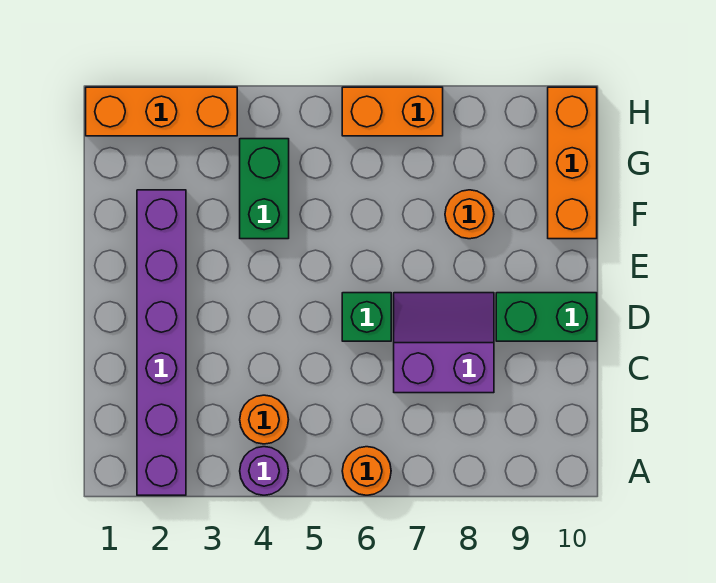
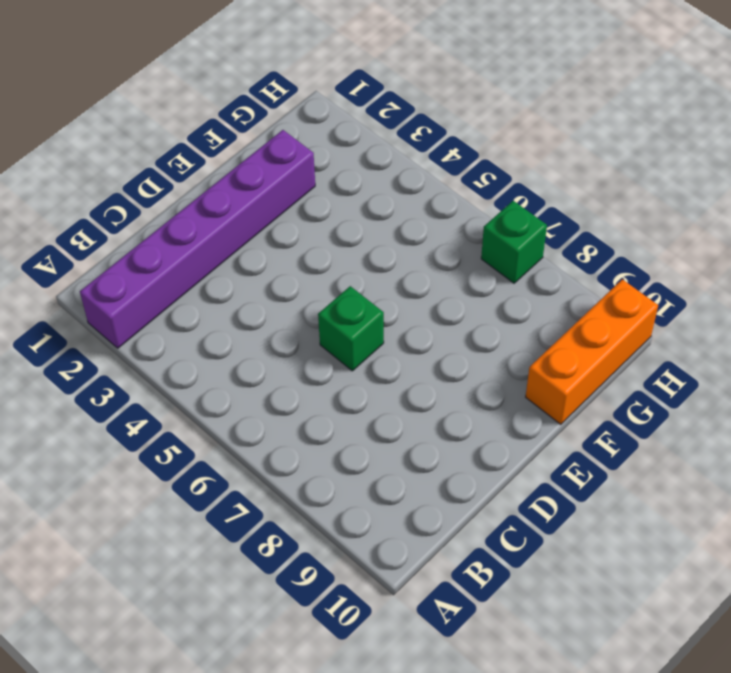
green 1x1 brick [481,201,547,283] -> orange 1x2 brick [342,87,443,136]
none -> purple 1x1 round brick [240,447,288,495]
none -> orange 1x1 round brick [342,447,391,495]
none -> orange 1x1 round brick [240,395,289,444]

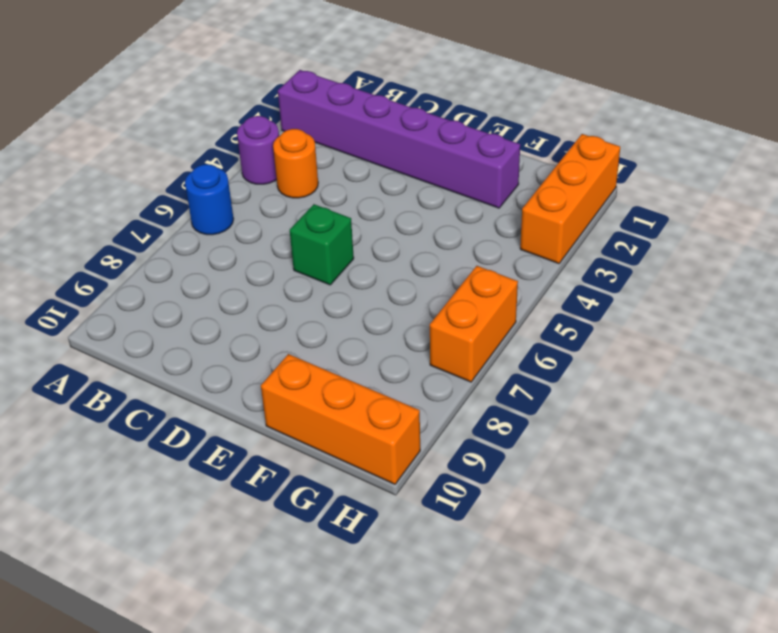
blue 1x1 round brick [185,164,233,235] -> orange 1x1 round brick [342,447,391,495]
none -> purple 2x2 slope [394,293,494,393]
none -> green 1x2 brick [496,293,597,341]
none -> green 1x2 brick [240,139,289,239]

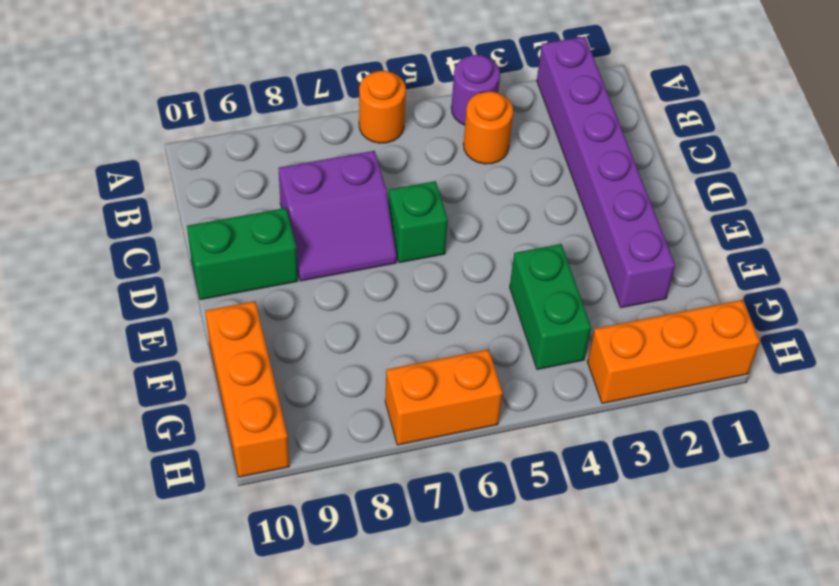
none -> orange 1x1 round brick [445,190,494,239]

